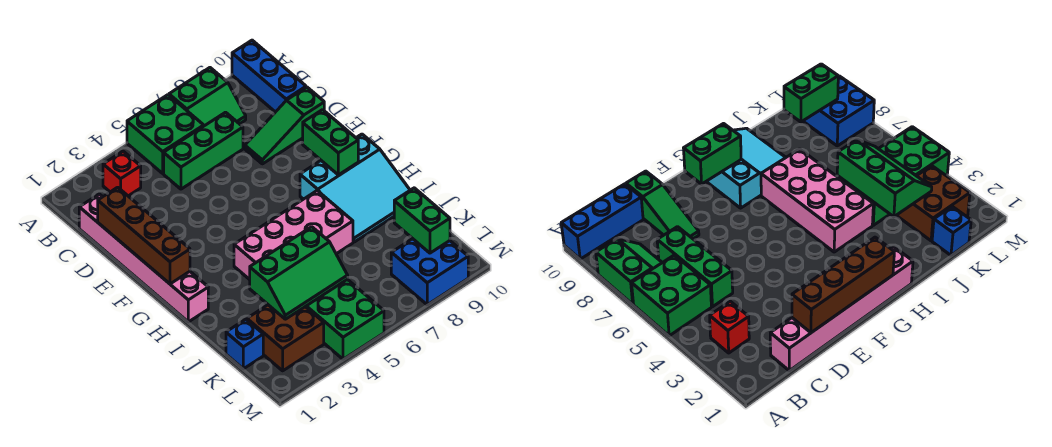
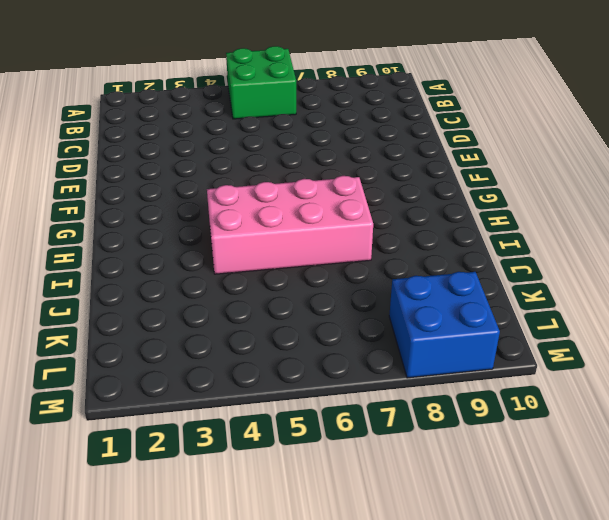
none -> green 2x2 slope [169,68,246,126]
none -> blue 1x3 brick [232,40,306,112]
none -> red 1x1 brick [103,151,141,196]

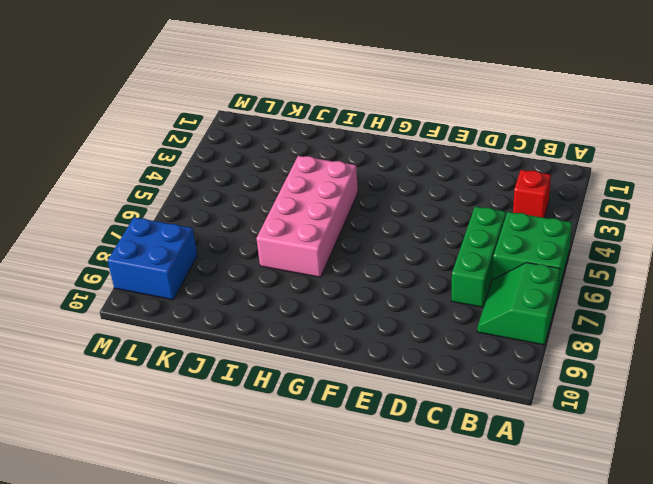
none -> blue 1x3 brick [232,40,306,112]
none -> pink 1x6 brick [79,194,208,322]
none -> green 1x3 slope [245,87,324,164]

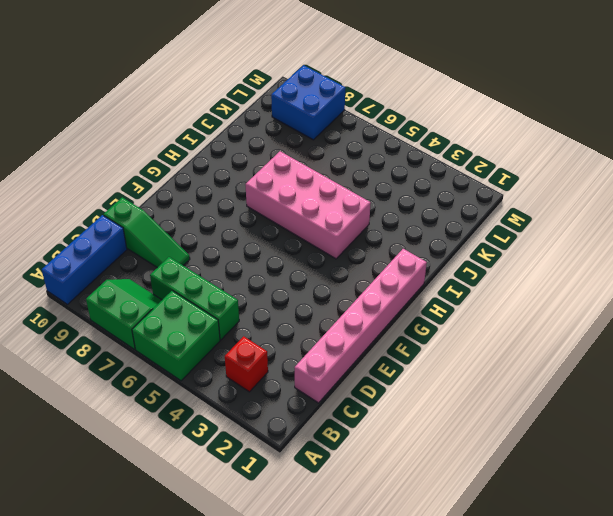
none -> cyan 3x3 slope [300,134,410,242]
none -> green 2x4 brick [306,279,384,359]
none -> blue 1x1 brick [226,319,263,369]

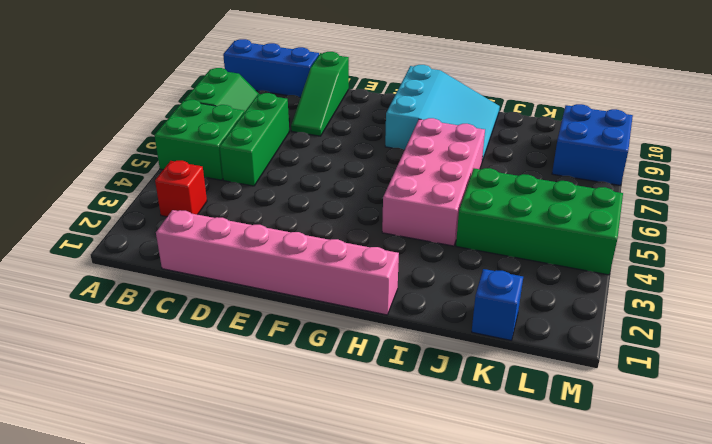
none -> brown 2x2 brick [247,305,324,371]
none -> brown 1x4 brick [98,187,190,284]
none -> green 1x2 brick [303,110,358,175]

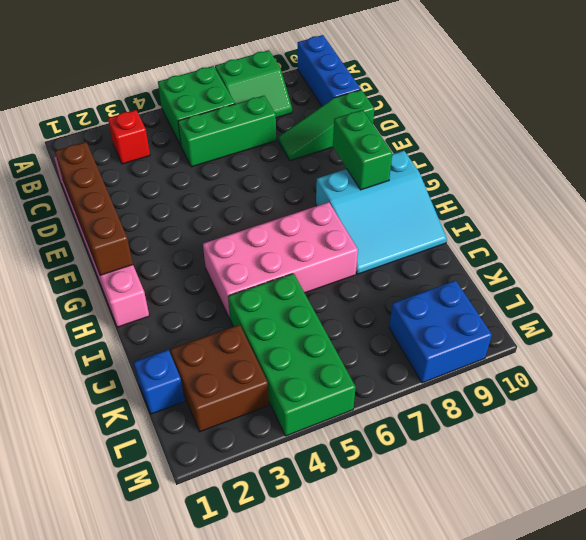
none -> green 2x3 slope [250,227,348,319]
none -> green 1x2 brick [394,188,450,253]

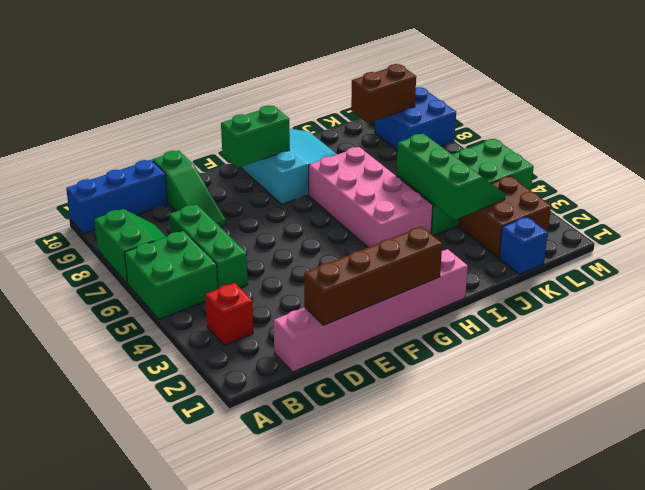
brown 1x2 brick [351,64,416,123] -> green 1x2 brick [394,188,450,253]

